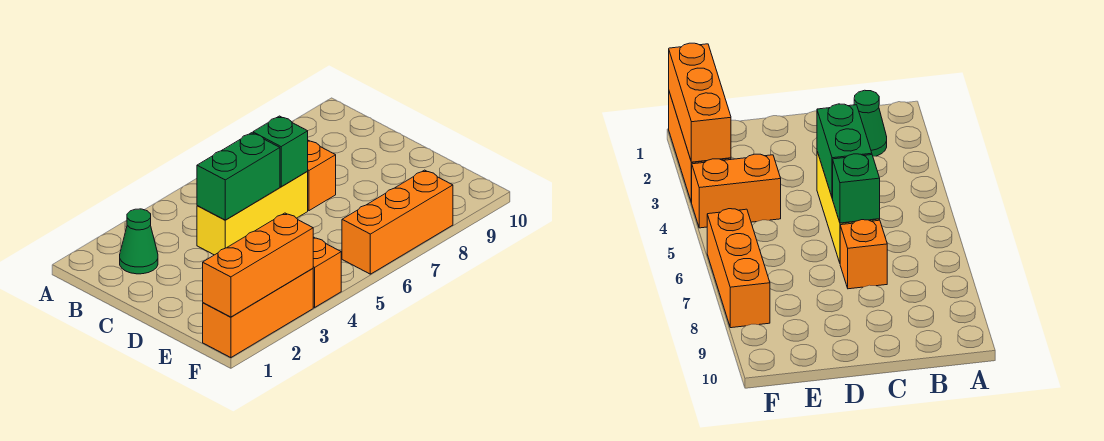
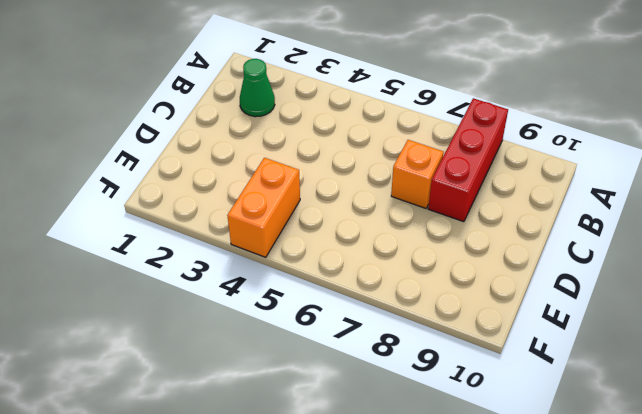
red 1x3 brick [428,98,508,222] -> none
none -> yellow 1x3 brick [197,172,308,255]
none -> orange 1x3 brick [203,268,313,358]

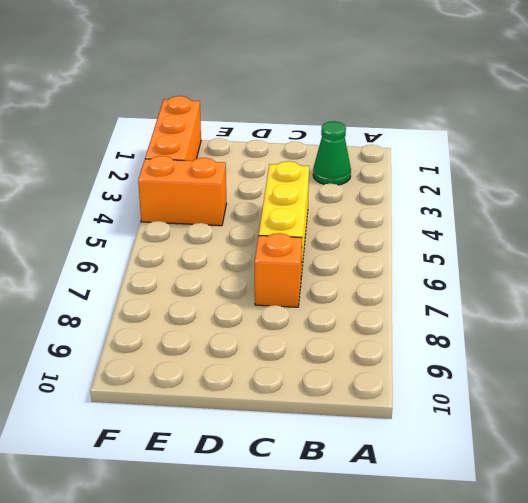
none -> orange 1x3 brick [342,170,453,274]
none -> green 1x2 brick [197,133,280,220]

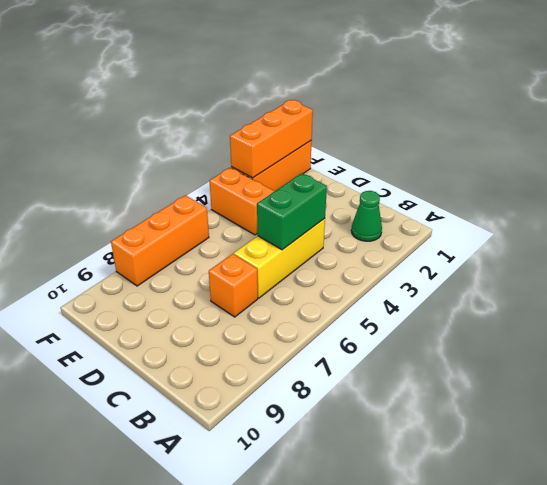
none -> green 1x1 brick [253,116,308,187]

